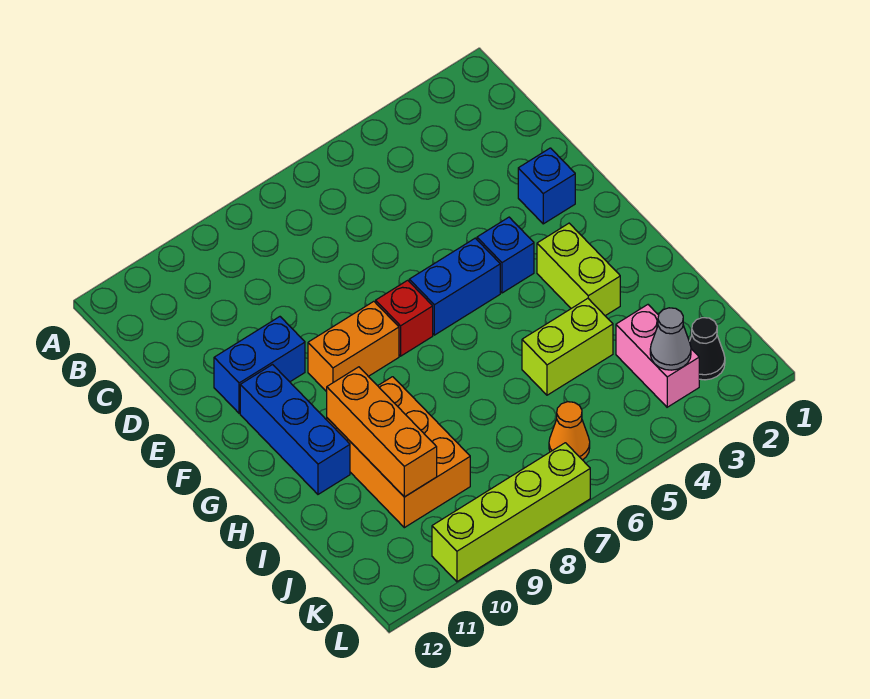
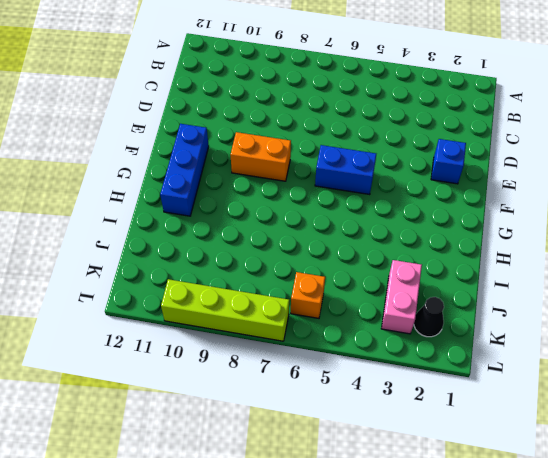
orange 1x1 brick [291,272,325,318] -> orange 1x1 cone [549,402,590,460]
none -> blue 1x2 brick [214,317,305,413]
none -> blue 1x1 brick [477,217,534,293]
none -> red 1x1 brick [376,280,433,356]

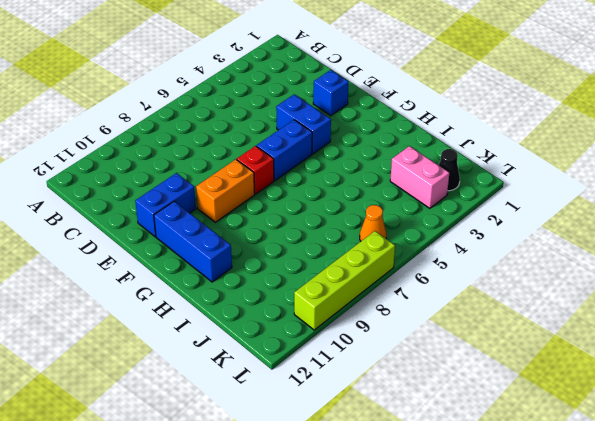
blue 1x2 brick [276,94,331,154] -> blue 1x1 brick [477,217,534,293]
none -> lime 1x2 brick [537,223,620,316]
none -> orange 2x3 brick [327,377,470,528]
none -> lime 1x2 brick [522,298,613,395]

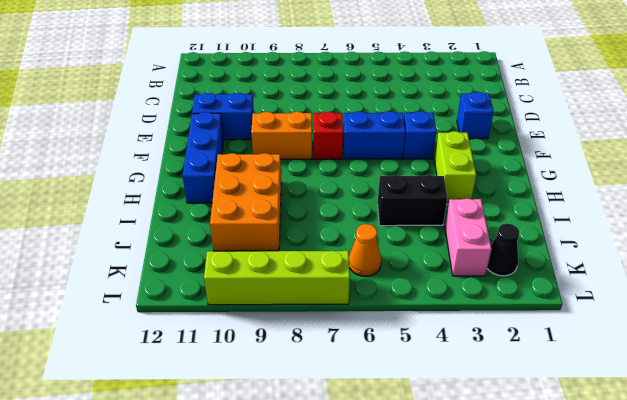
black 1x2 brick [378,175,447,226] -> lime 1x2 brick [522,298,613,395]
none -> orange 1x3 brick [327,367,437,497]
none -> grey 1x1 cone [650,308,691,370]

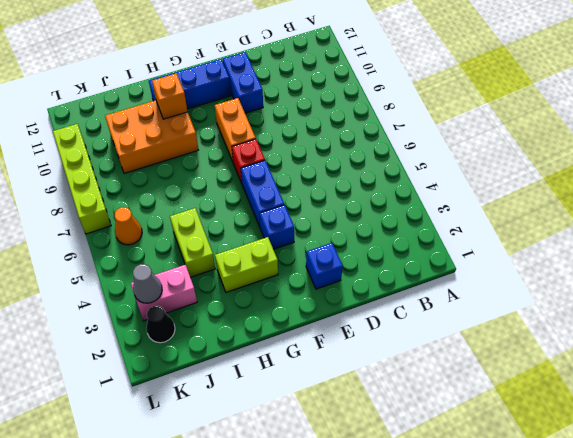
orange 1x1 brick [152,73,188,119] -> orange 1x3 brick [327,367,437,497]

